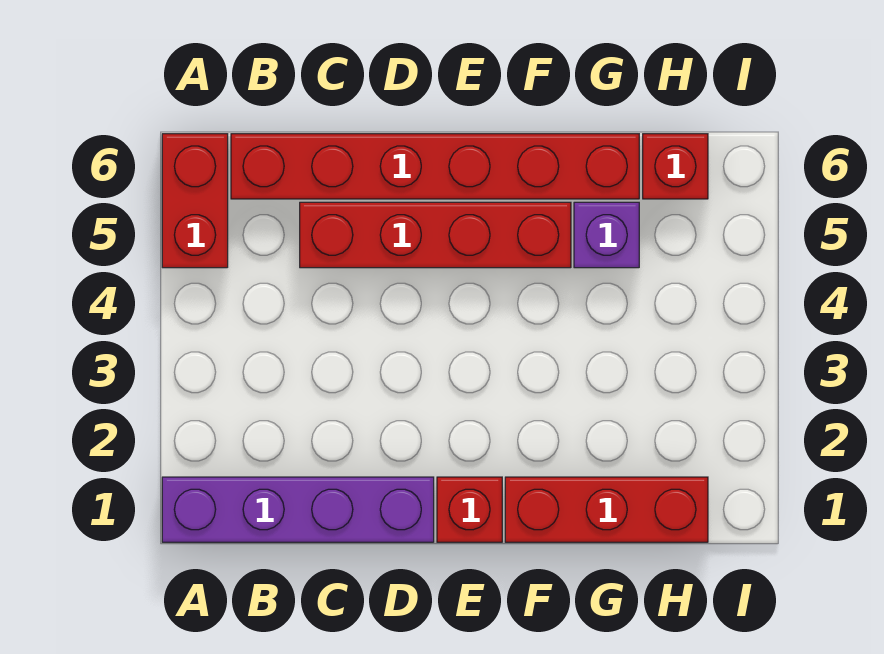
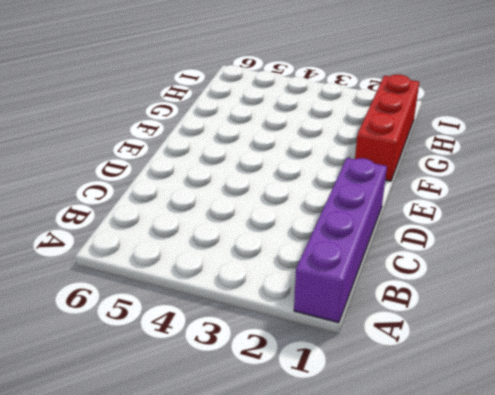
none -> red 1x2 brick [162,134,228,268]
none -> red 1x6 brick [231,134,639,199]

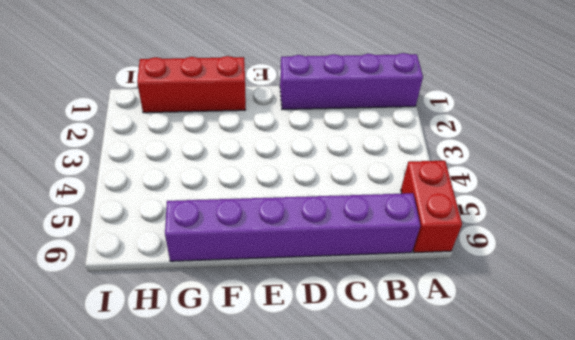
purple 1x6 brick [165,193,420,261] -> red 1x6 brick [231,134,639,199]
none -> red 1x4 brick [300,202,571,268]
none -> red 1x1 brick [437,477,502,542]

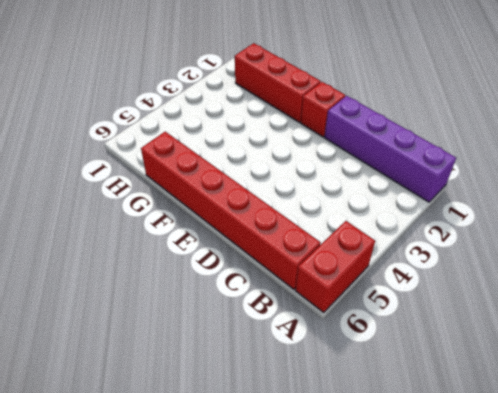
none -> red 1x4 brick [300,202,571,268]
none -> purple 1x1 brick [574,202,639,268]

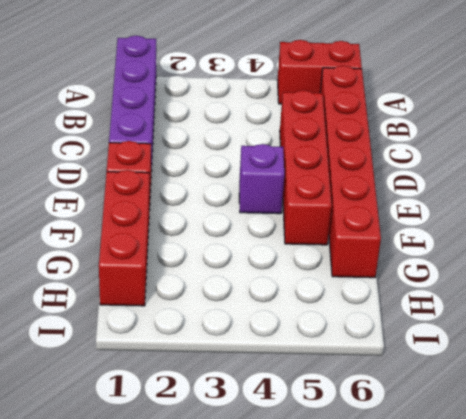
purple 1x1 brick [239,144,284,214] -> purple 1x1 brick moved to [574,202,639,268]
none -> red 1x1 brick [643,134,708,199]

